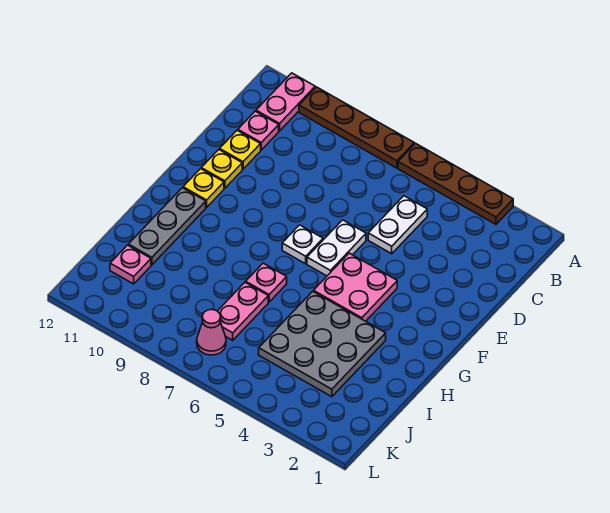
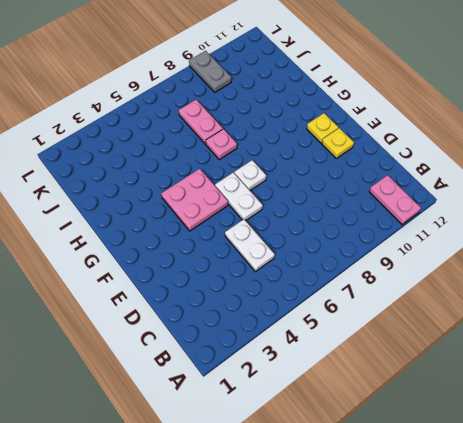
grey 1x2 plate [189,51,231,92] -> none
none -> brown 1x4 plate [398,143,513,224]
none -> brown 1x4 plate [299,87,414,168]
none -> pink 1x1 plate [238,111,279,150]

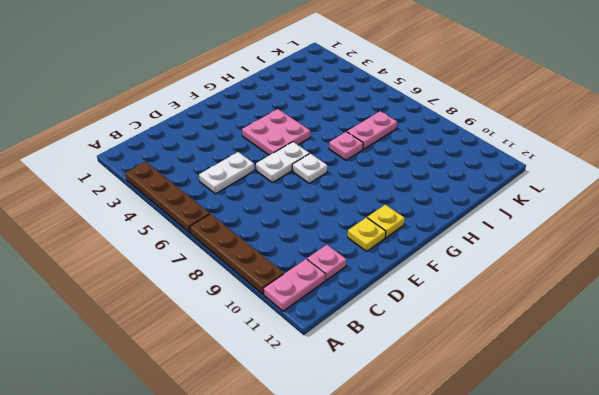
none -> yellow 1x1 plate [220,131,261,169]
none -> grey 1x3 plate [128,188,206,265]
none -> grey 3x3 plate [259,291,386,397]

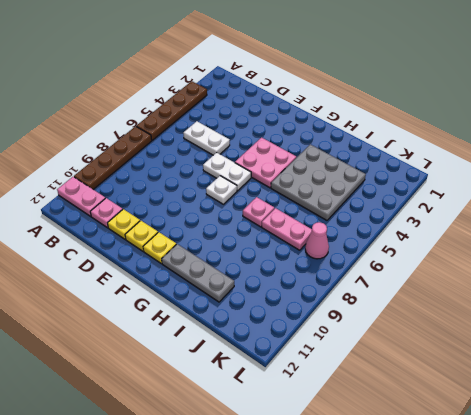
none -> pink 1x1 plate [110,245,151,284]

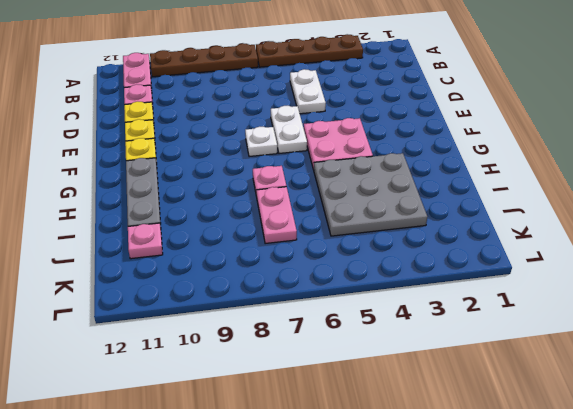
none -> pink 1x1 cone [197,309,226,355]

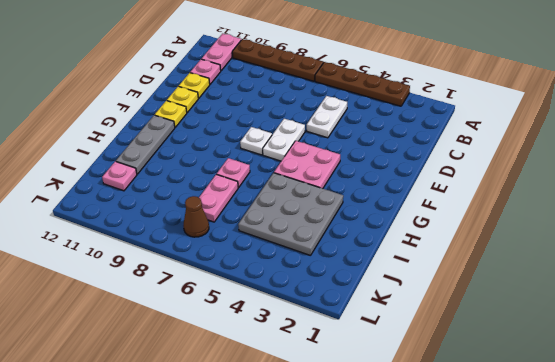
brown 1x1 cone [183,196,209,237] -> pink 1x1 cone [197,309,226,355]

